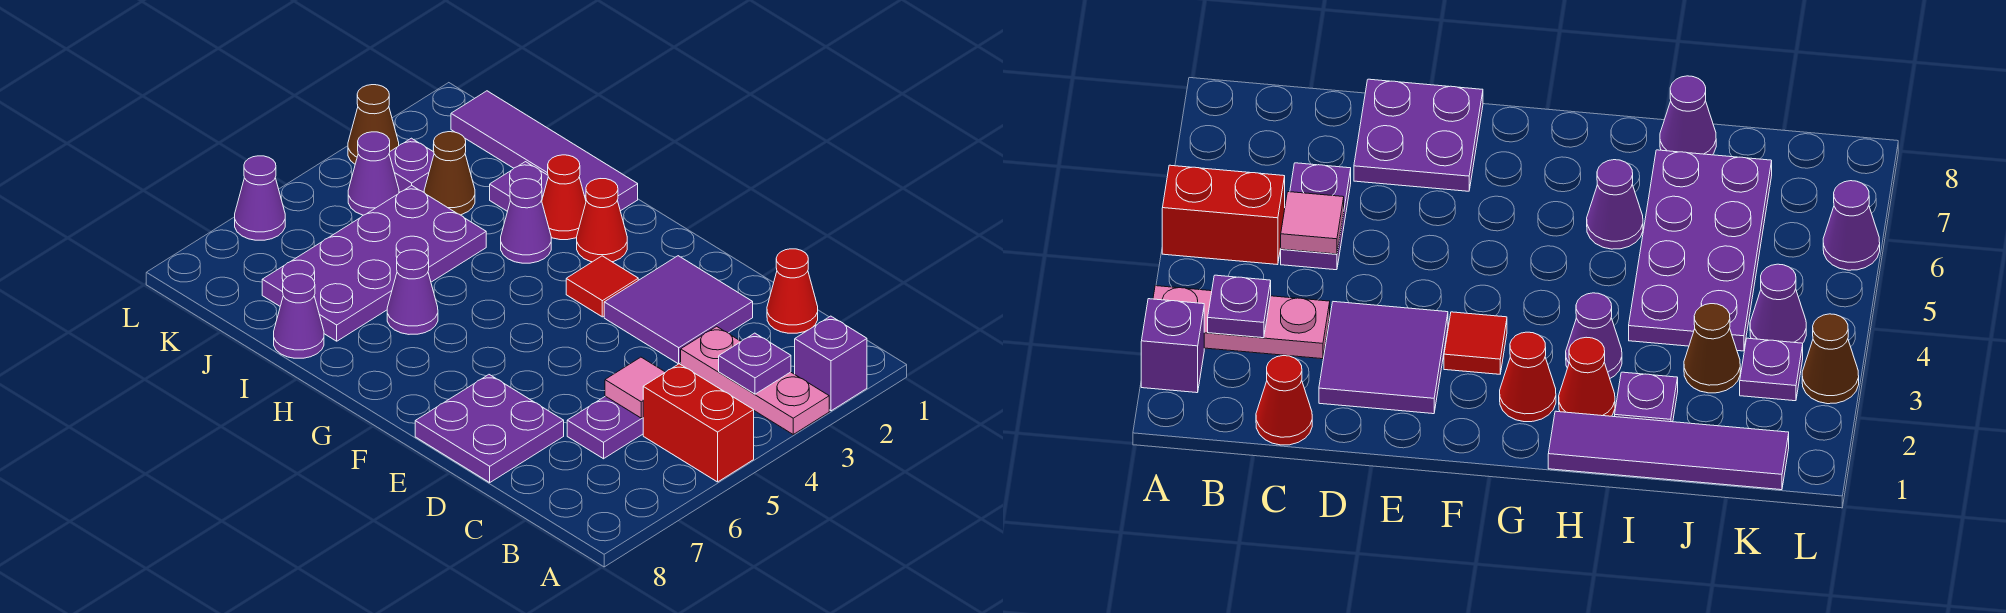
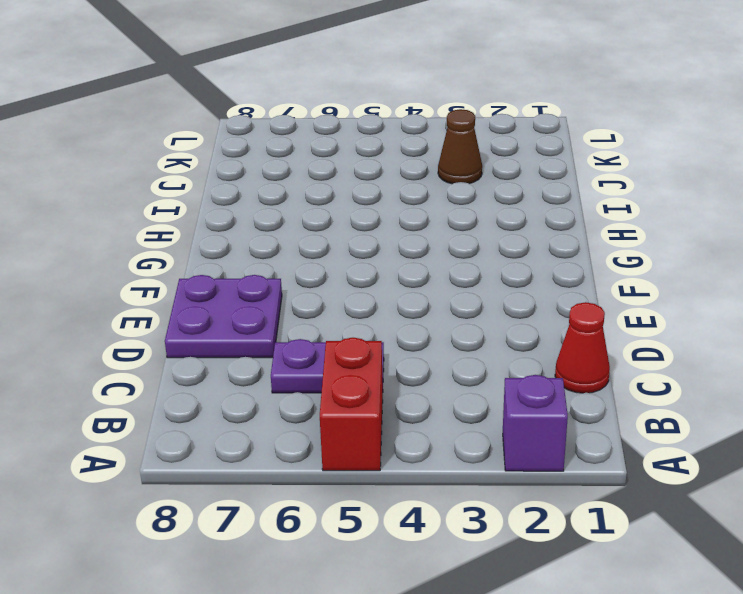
none -> pink 1x3 plate [681,326,829,434]
none -> purple 2x2 tile [604,256,753,364]
none -> red 1x1 tile [566,256,638,317]

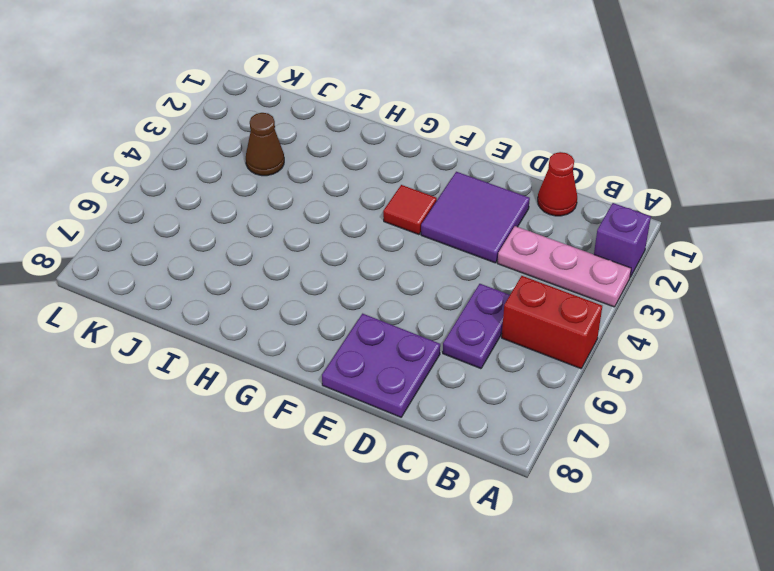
none -> red 1x1 cone [577,179,627,262]
none -> purple 1x4 tile [451,91,638,211]
none -> red 1x1 cone [542,155,586,240]

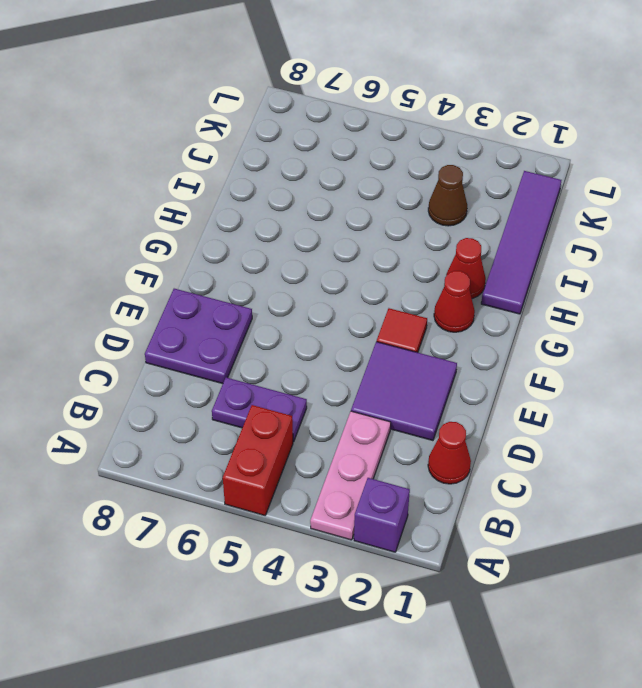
none -> purple 1x1 cone [501,179,551,263]
none -> purple 1x1 cone [387,250,438,334]
none -> purple 1x1 plate [490,162,548,211]

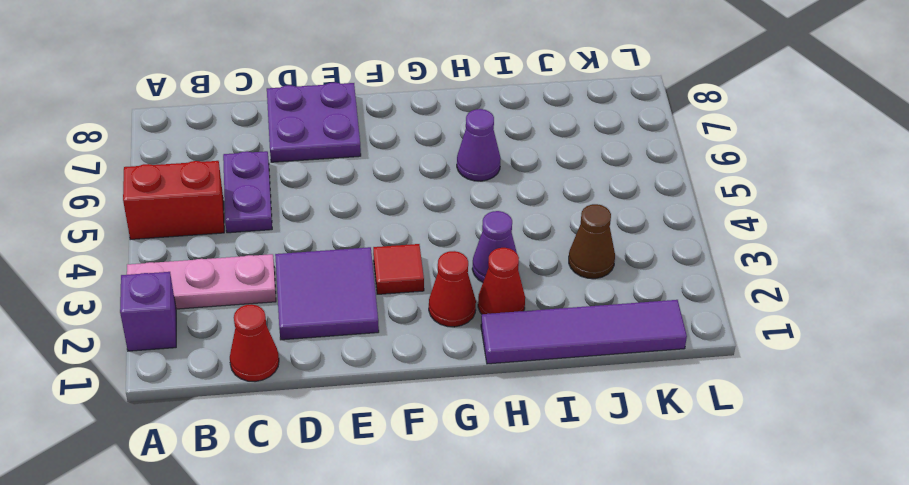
none -> purple 1x1 plate [490,162,548,211]
none -> purple 2x4 plate [262,186,486,341]
none -> purple 1x1 cone [274,274,324,358]

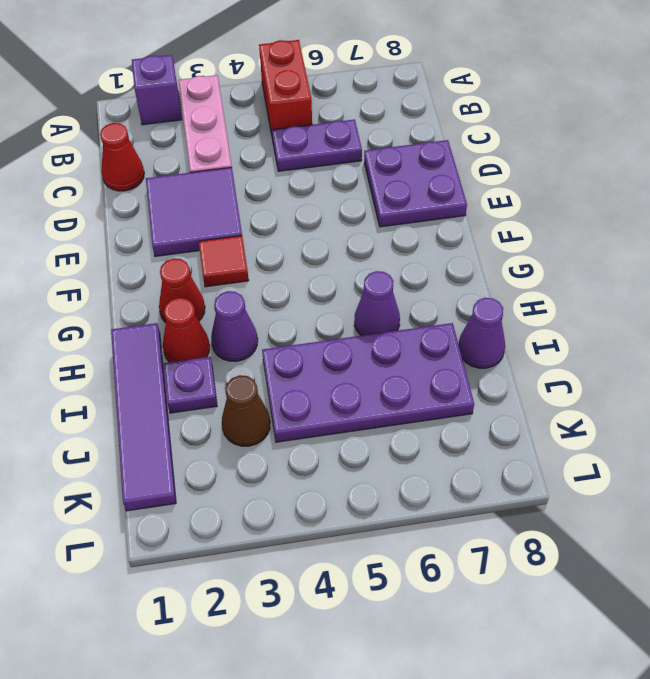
none -> purple 1x1 plate [389,138,434,192]
none -> purple 1x1 cone [348,132,399,215]
none -> brown 1x1 cone [348,85,399,164]

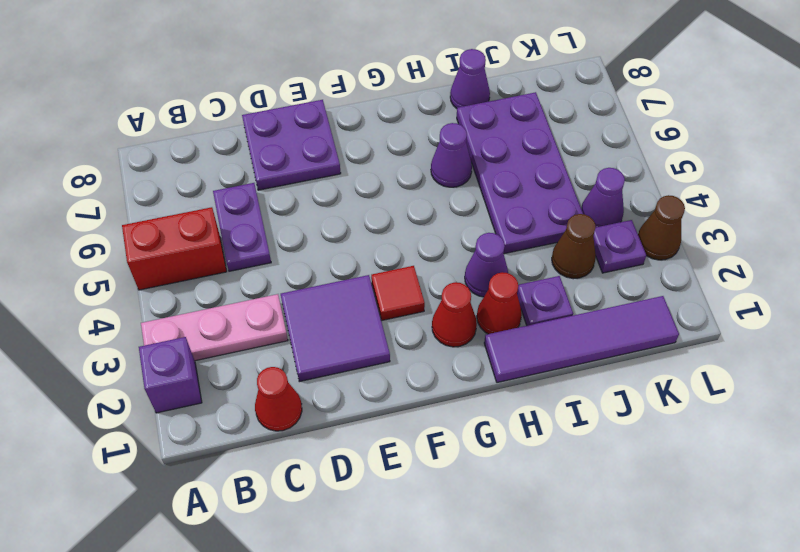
none -> purple 1x1 cone [235,156,285,240]
none -> purple 1x1 plate [719,333,791,394]
none -> pink 1x1 tile [605,357,665,418]

